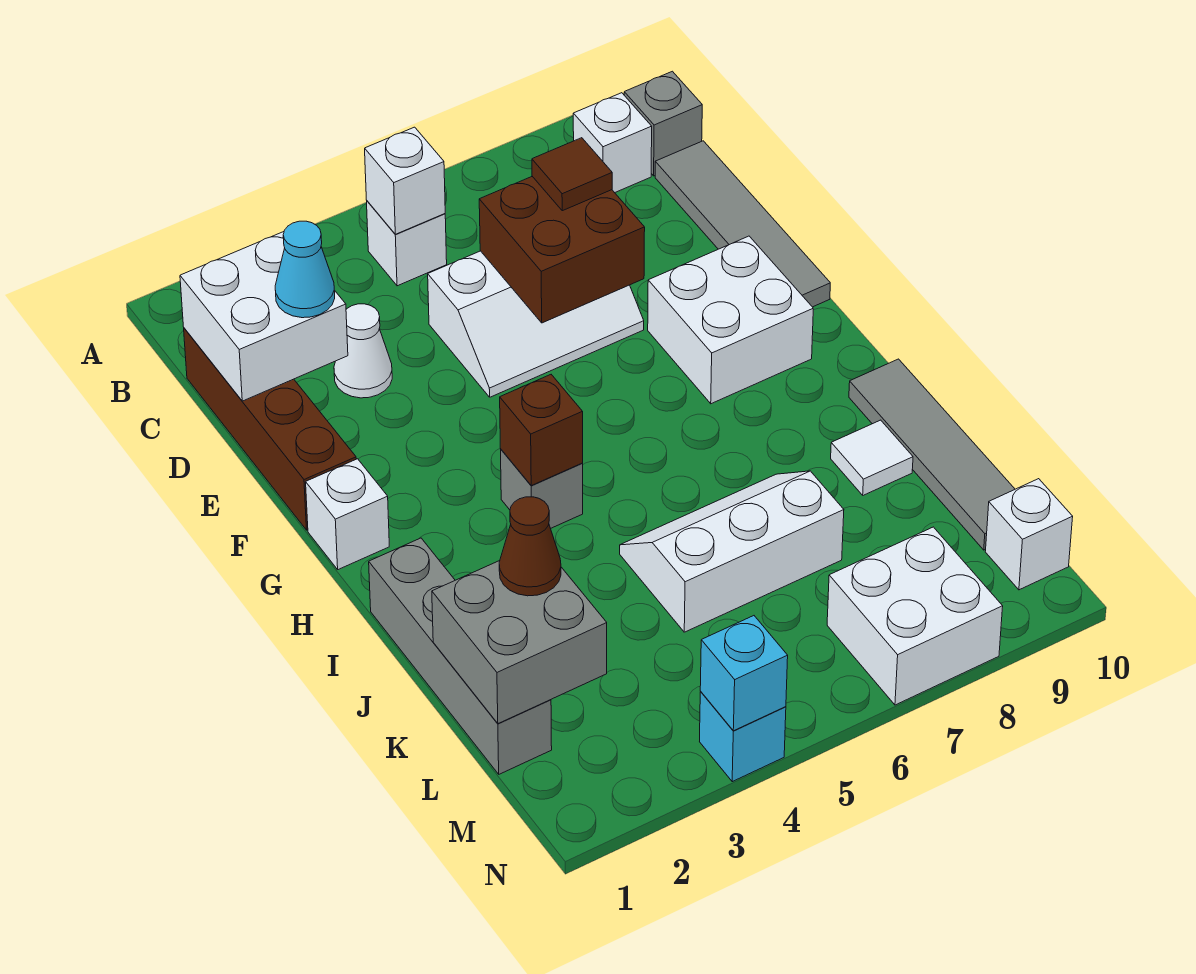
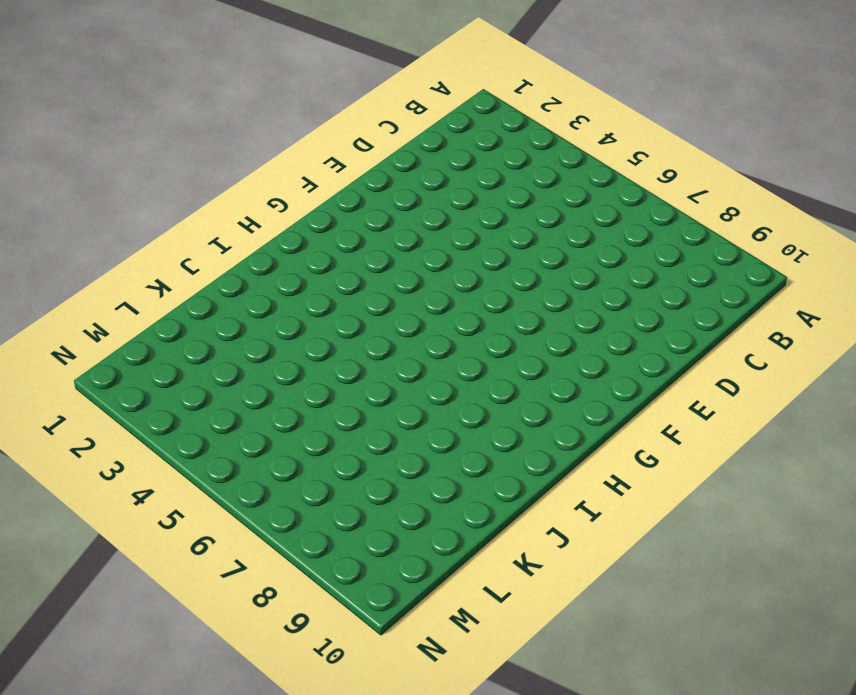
none -> white 1x1 brick [367,201,447,286]
none -> white 1x1 brick [573,93,652,193]
none -> grey 1x1 brick [624,71,702,176]

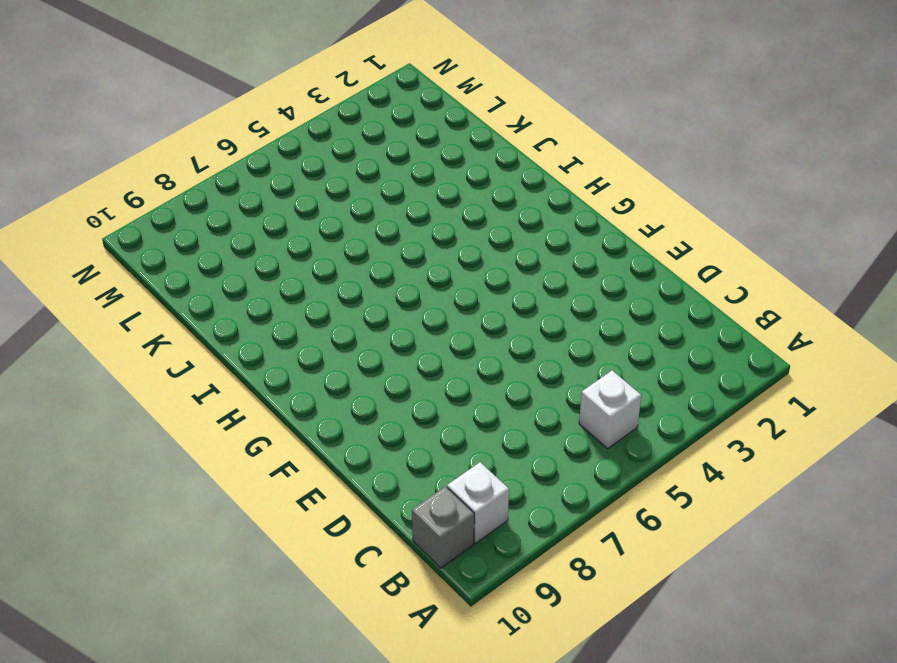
none -> brown 1x4 brick [184,328,356,530]
none -> grey 1x4 tile [655,141,830,307]
none -> white 1x1 cone [334,304,392,398]

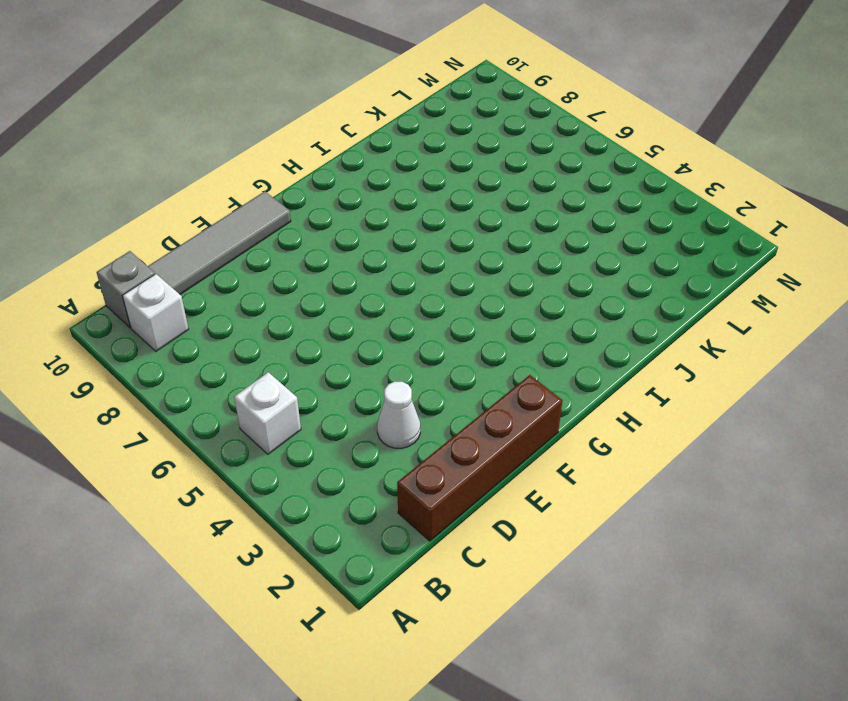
none -> white 2x3 slope [428,251,644,397]
none -> white 2x2 brick [648,236,813,404]
none -> white 1x1 brick [306,459,389,570]

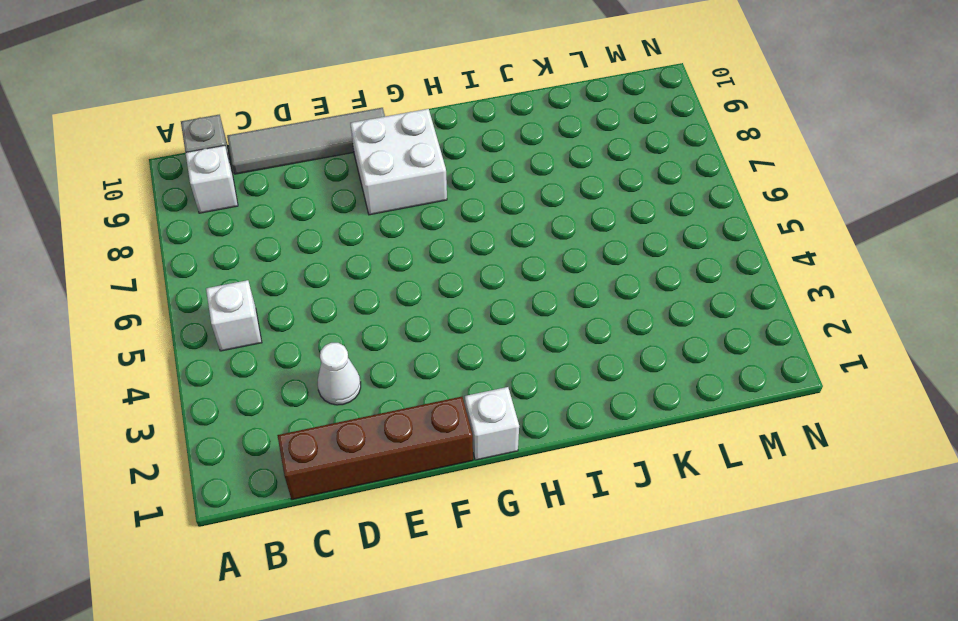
none -> white 2x3 slope [428,251,644,397]
none -> grey 1x1 brick [501,450,583,528]
none -> grey 1x4 brick [369,538,552,774]

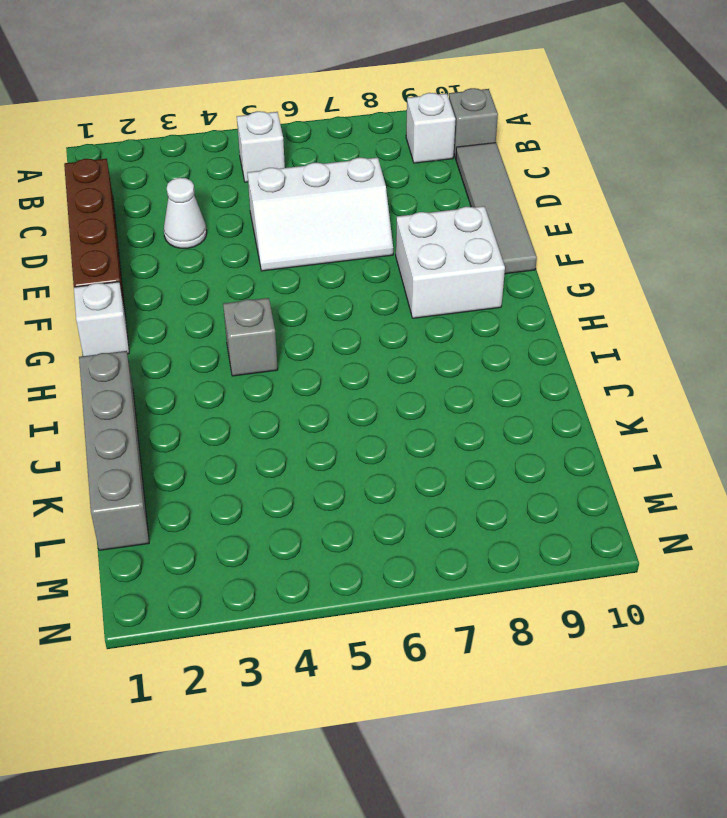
none -> grey 1x4 tile [849,359,1015,550]
none -> white 2x3 slope [620,471,844,632]
none -> white 1x1 tile [831,420,913,495]

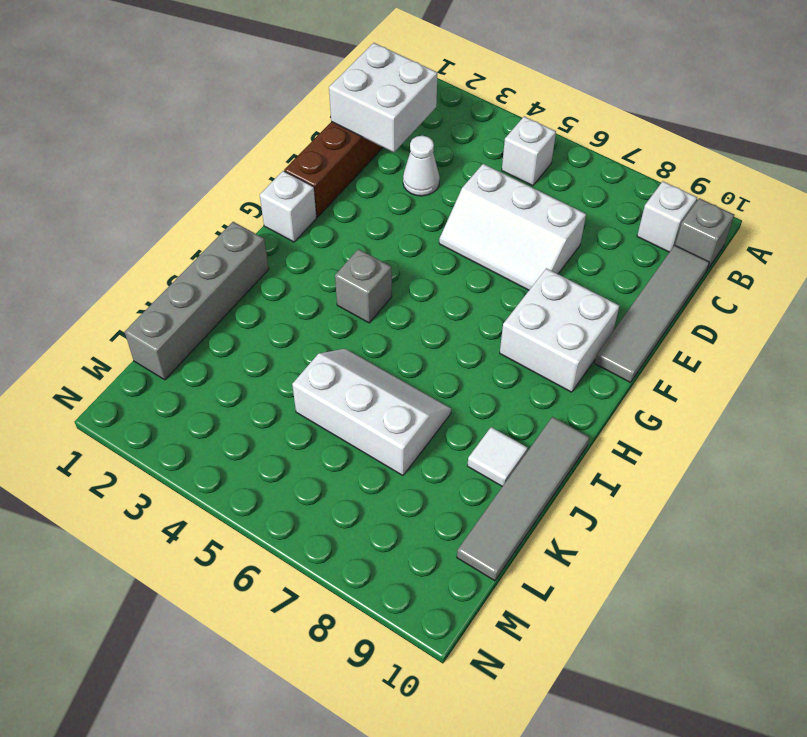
none -> white 2x2 brick [827,527,1003,705]
none -> white 1x1 brick [985,479,1073,590]
none -> cyan 1x1 brick [700,692,786,782]

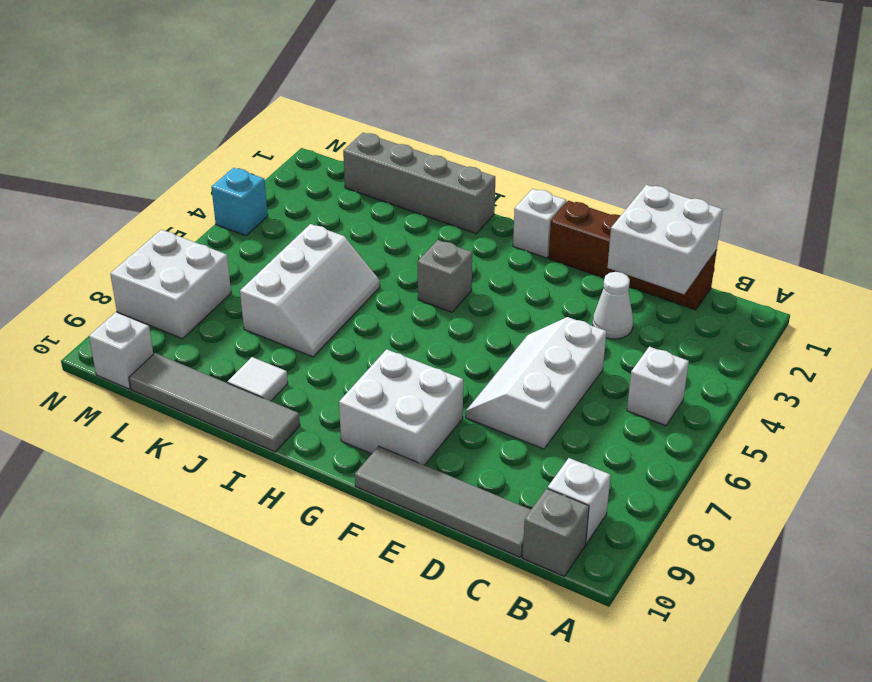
none -> white 1x1 brick [365,127,445,234]
none -> brown 2x2 brick [479,176,645,323]
none -> brown 1x1 brick [500,375,583,486]

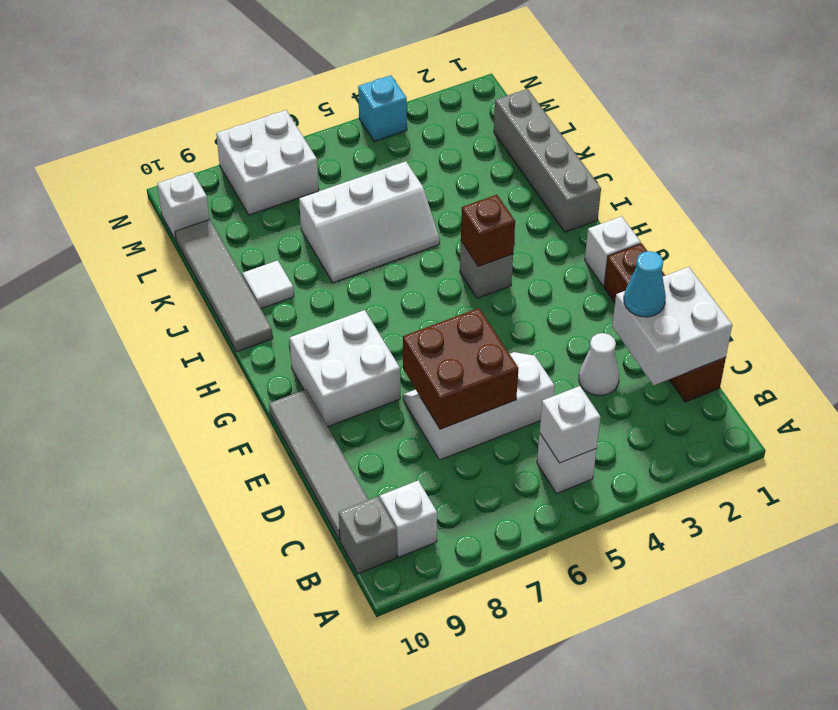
none -> grey 2x2 brick [432,561,607,724]
none -> cyan 1x1 brick [700,616,788,731]
none -> brown 1x1 tile [532,138,612,211]

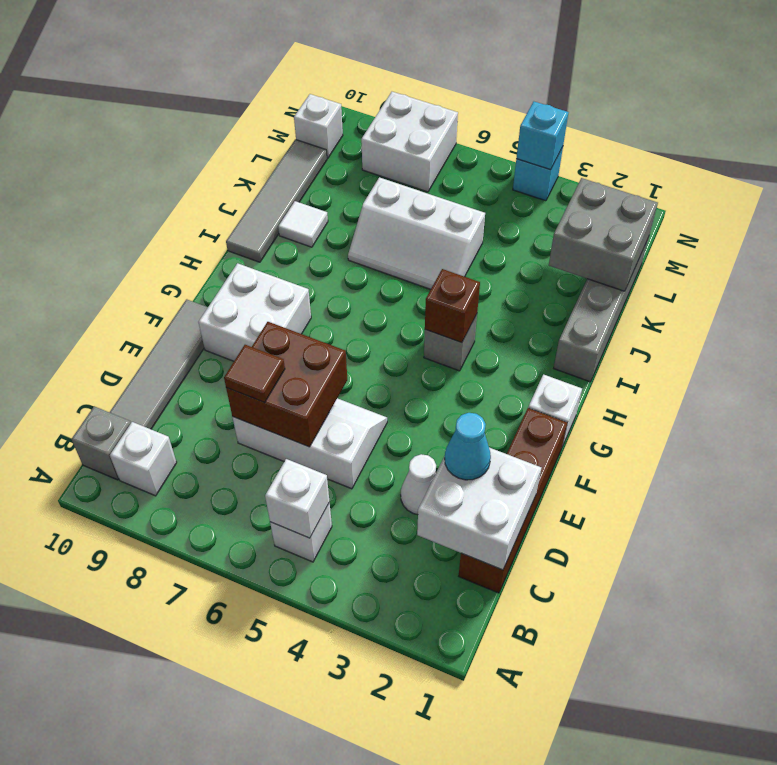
none -> brown 1x1 cone [499,497,561,596]

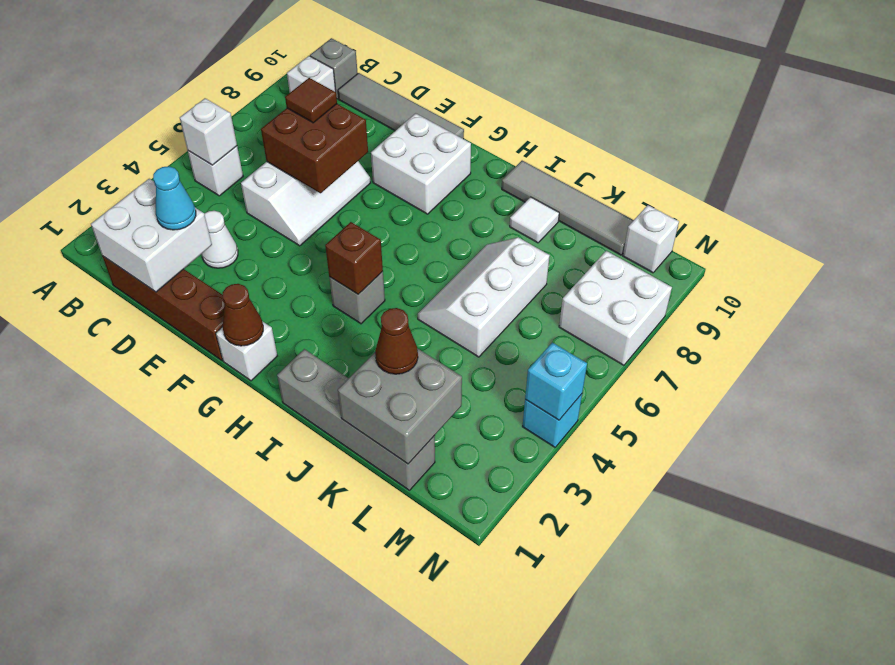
brown 1x1 cone [223,284,263,346] -> none

